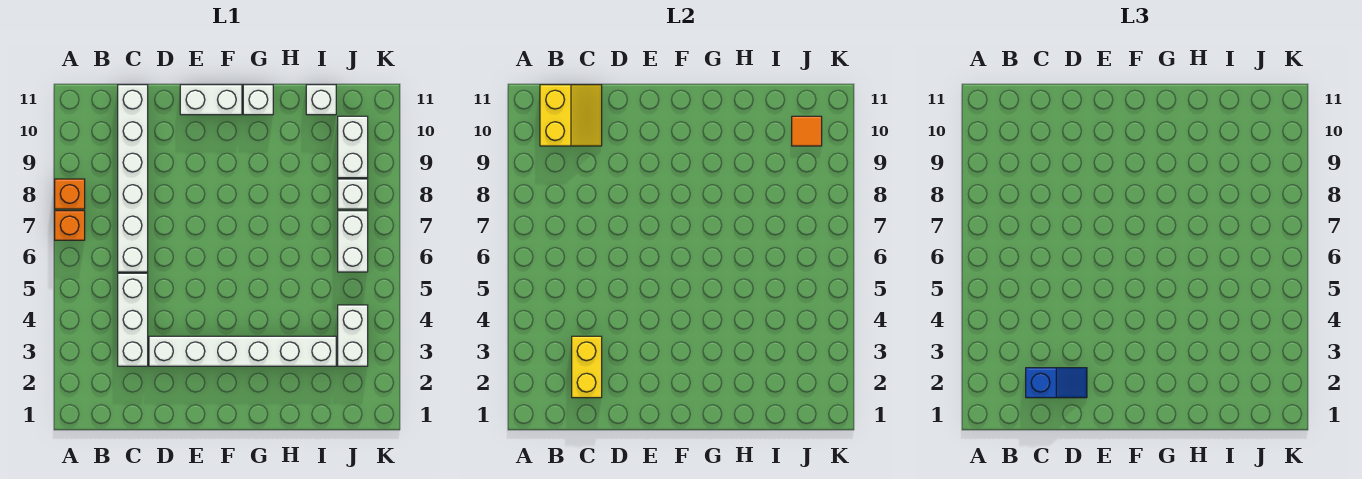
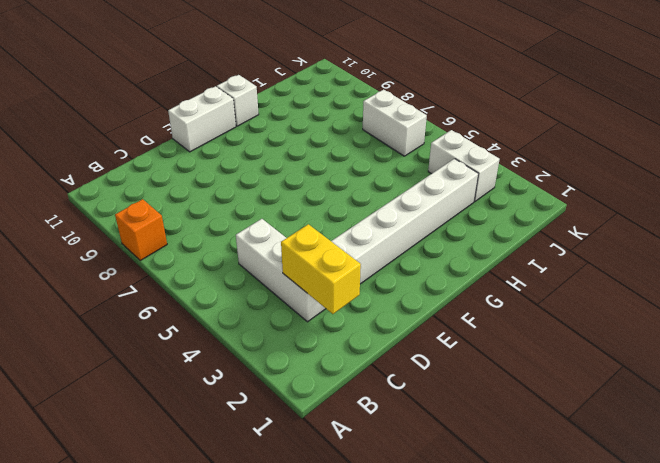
none -> orange 1x1 brick [55,211,85,240]
none -> white 1x6 brick [118,85,148,272]
none -> white 1x1 brick [306,85,336,115]

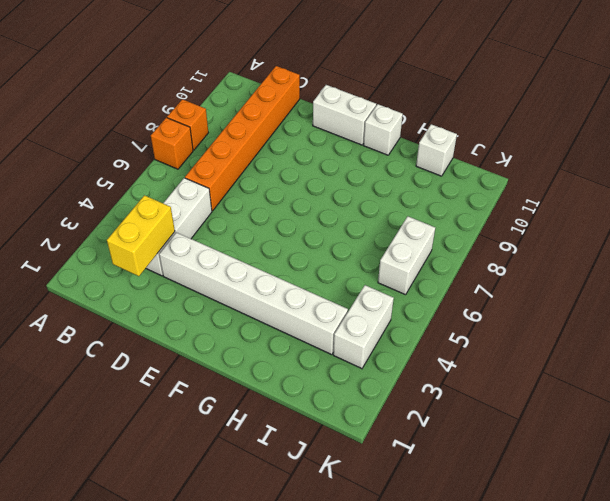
orange 1x6 brick [185,66,300,211] -> white 1x6 brick [118,85,148,272]
none -> white 1x1 brick [338,179,368,209]
none -> white 1x2 brick [338,116,368,178]
none -> yellow 2x2 slope [540,85,602,146]

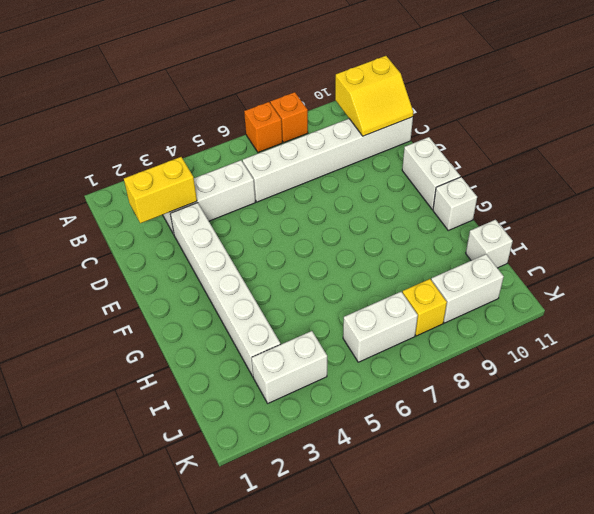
yellow 1x1 brick [403,279,447,336] -> white 1x1 brick [338,179,368,209]
none -> orange 1x1 tile [792,116,822,146]
none -> blue 1x2 slope [1026,368,1087,398]

